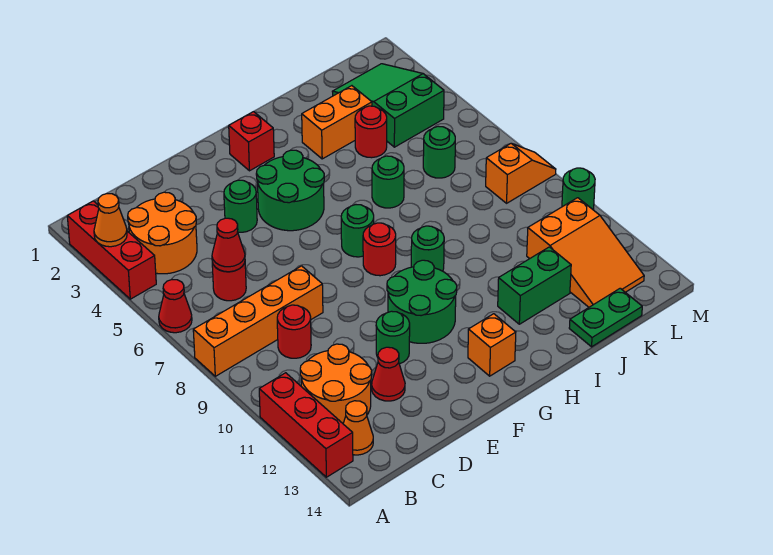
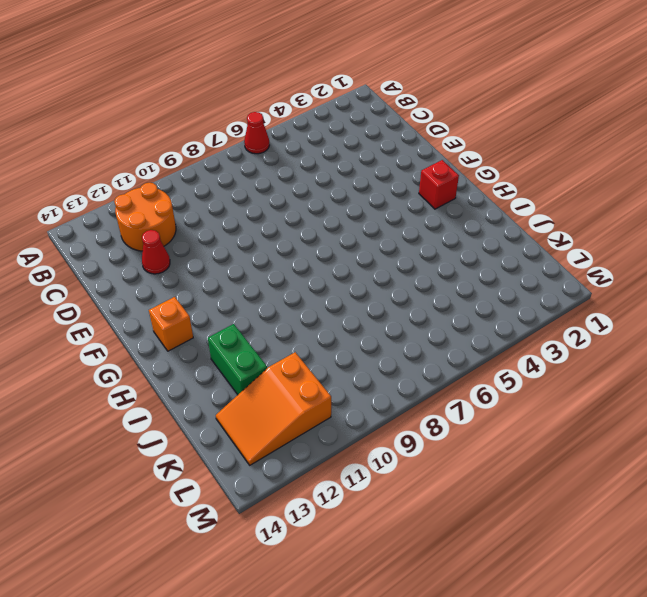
none -> red 1x3 brick [67,201,156,299]
none -> orange 1x4 brick [193,266,323,376]
none -> red 1x3 brick [259,373,353,477]
none -> orange 2x2 round brick [128,192,197,274]

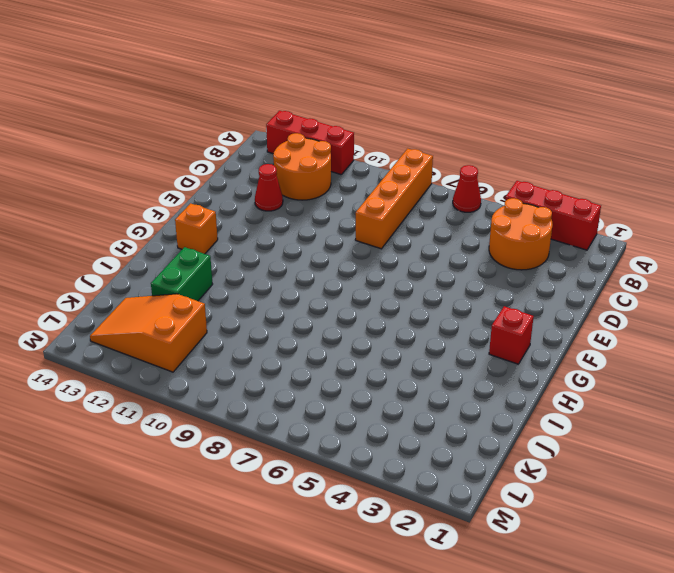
none -> orange 1x1 cone [343,401,373,455]
none -> red 1x1 round brick [212,262,246,301]
none -> red 1x1 round brick [277,305,311,358]
none -> green 1x1 round brick [224,180,257,232]

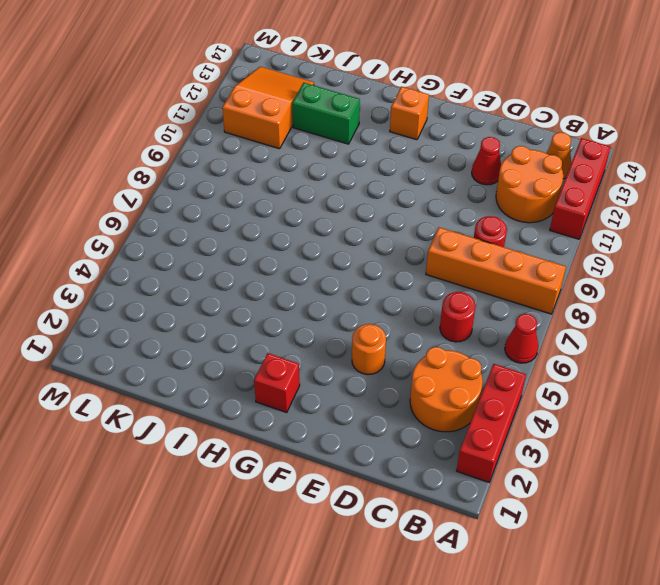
orange 1x1 round brick [352,324,386,375] -> green 1x1 round brick [224,180,257,232]
none -> green 1x1 round brick [376,311,410,364]
none -> green 2x2 round brick [256,150,324,231]
none -> green 2x2 round brick [387,260,457,343]
none -> green 1x1 round brick [341,205,374,257]

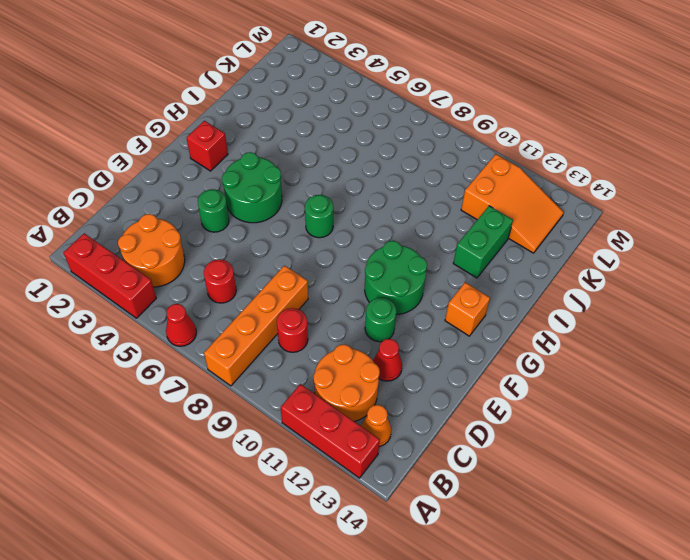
none -> red 1x1 round brick [363,223,396,276]
none -> green 1x1 round brick [411,226,444,271]
none -> orange 1x2 brick [302,86,372,159]
none -> green 1x1 round brick [372,156,404,208]

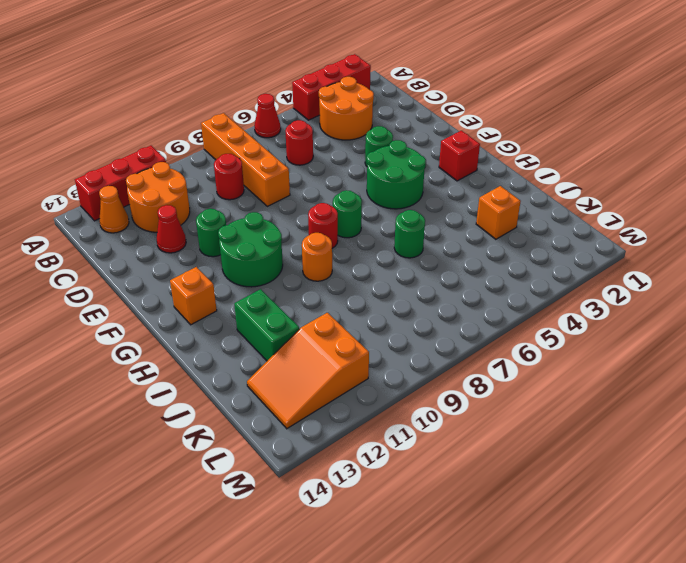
orange 1x1 round brick [302,233,332,281] -> green 1x1 round brick [411,226,444,271]
orange 1x1 brick [476,186,521,239] -> orange 1x2 brick [302,86,372,159]
none -> red 1x1 round brick [355,106,387,158]
none -> green 1x2 plate [569,288,642,347]
none -> green 2x3 slope [332,64,444,147]
none -> green 1x1 round brick [423,126,455,178]

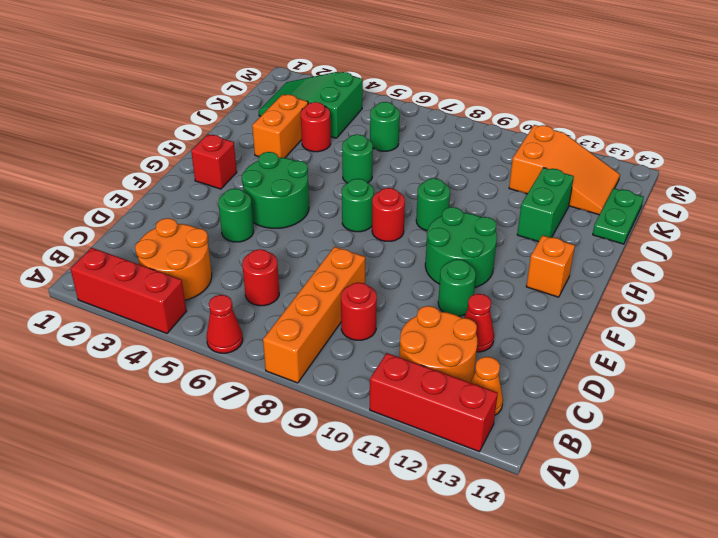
none -> orange 1x2 slope [486,144,556,203]
none -> green 1x1 round brick [562,168,595,210]
none -> orange 1x1 cone [94,194,127,247]
none -> red 1x1 cone [212,218,245,272]

